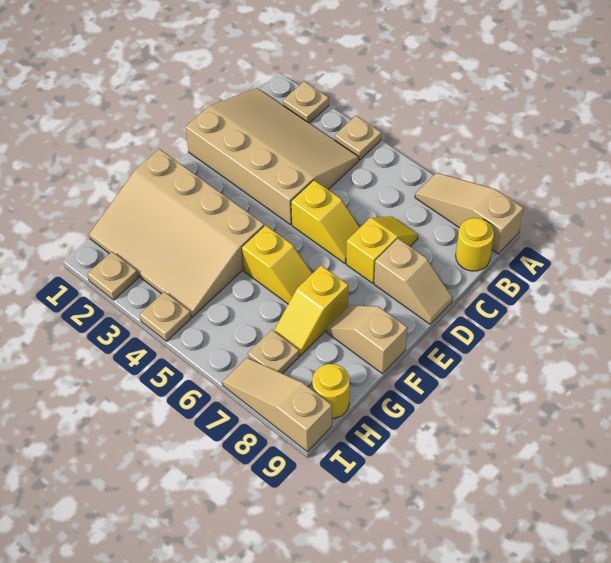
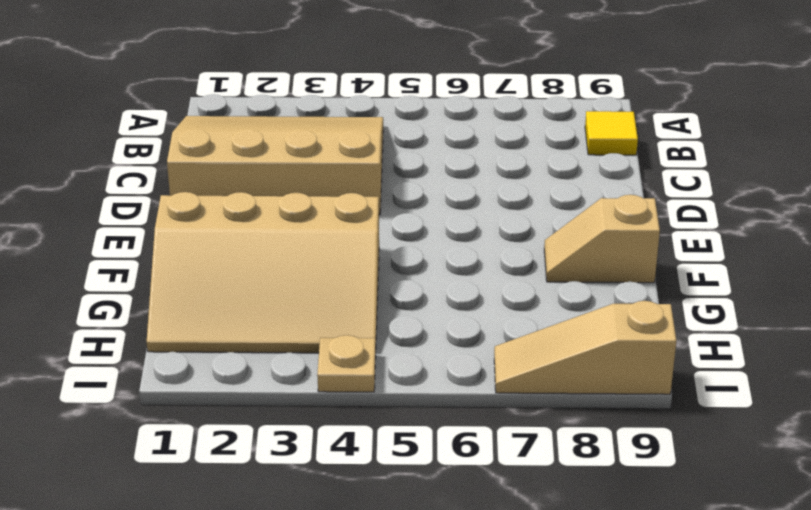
yellow 1x1 tile [585,111,638,155] -> yellow 1x1 round brick [456,218,494,271]
none -> tan 1x1 plate [283,81,329,123]
none -> tan 1x1 plate [335,116,381,160]
none -> tan 1x3 slope [415,173,523,254]

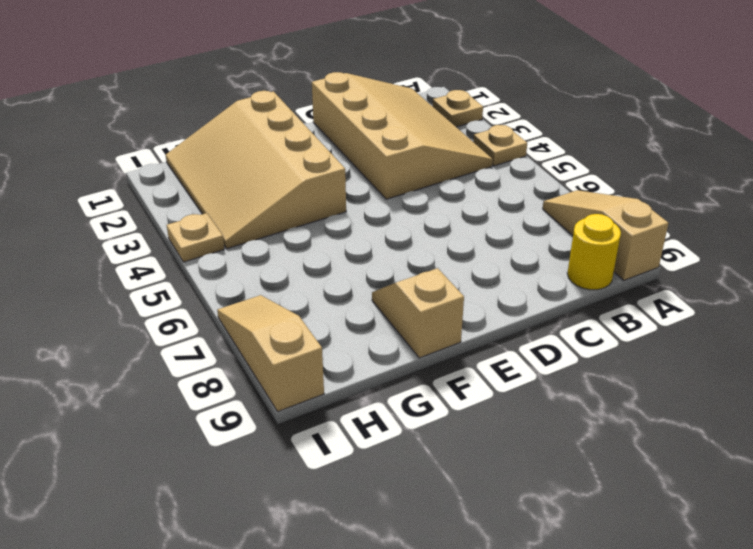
none -> yellow 1x2 slope [346,216,418,283]
none -> yellow 1x2 slope [291,180,360,263]
none -> tan 1x2 slope [374,239,453,324]

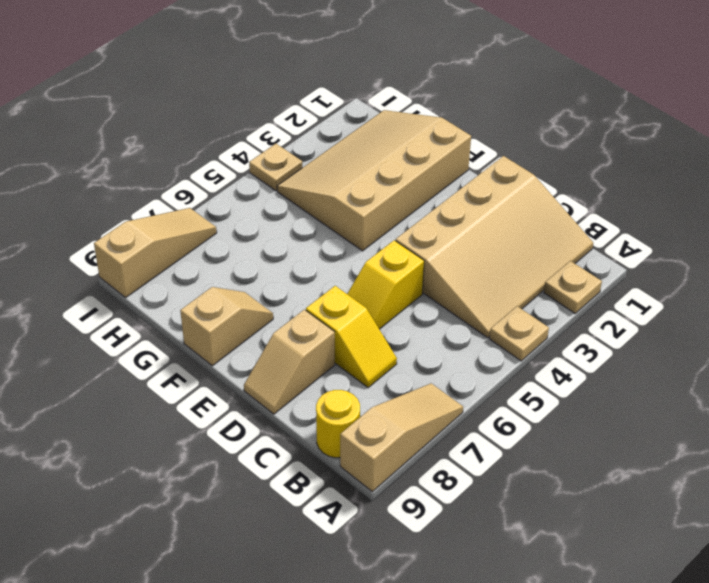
none -> yellow 1x2 slope [242,225,312,304]
none -> yellow 1x2 slope [274,265,348,356]
none -> tan 1x1 plate [248,330,299,374]

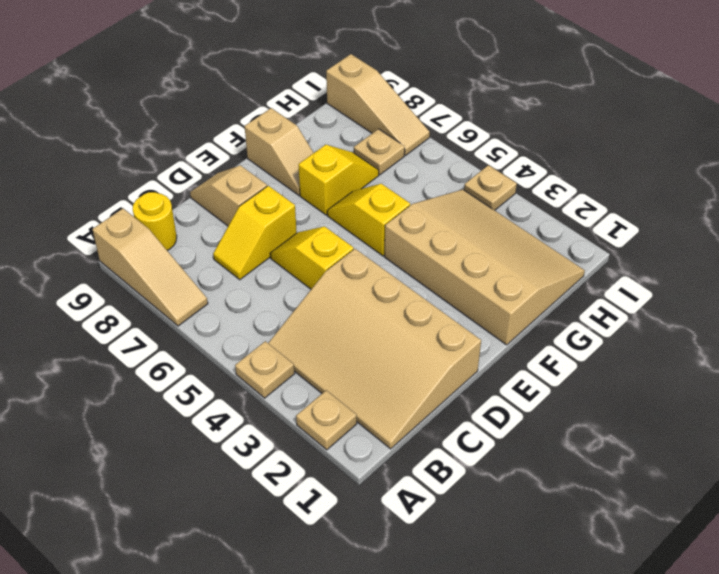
none -> yellow 1x1 round brick [312,364,350,418]
none -> tan 1x1 plate [88,252,138,300]

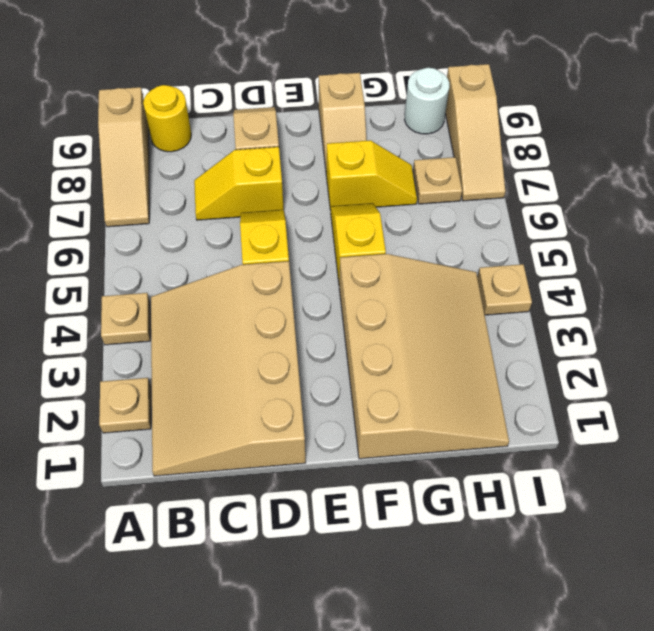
white 1x1 round brick [404,68,449,134] -> yellow 1x1 round brick [312,364,350,418]
none -> tan 1x1 plate [88,252,138,300]

